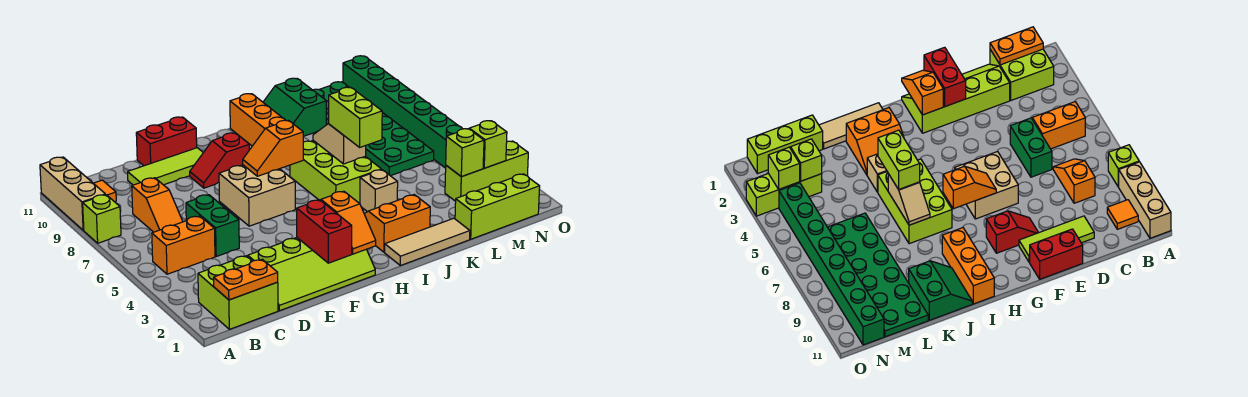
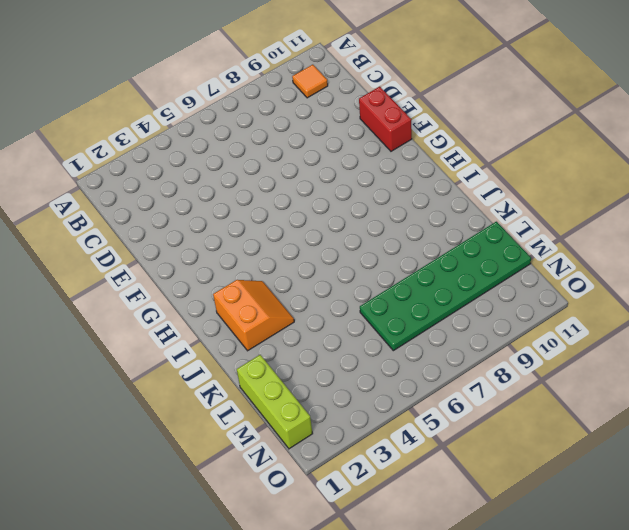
none -> lime 1x1 brick [83,195,121,243]
none -> tan 1x3 brick [40,157,105,230]
none -> lime 2x2 brick [198,256,278,329]
none -> orange 1x2 brick [152,216,215,274]

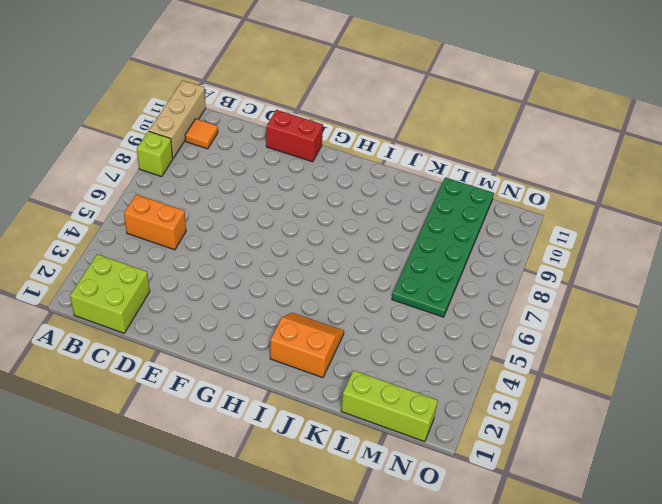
none -> orange 1x2 slope [132,178,183,232]
none -> lime 2x4 slope [248,238,375,311]
none -> green 1x2 brick [186,195,239,256]
none -> lime 1x3 tile [128,148,203,185]

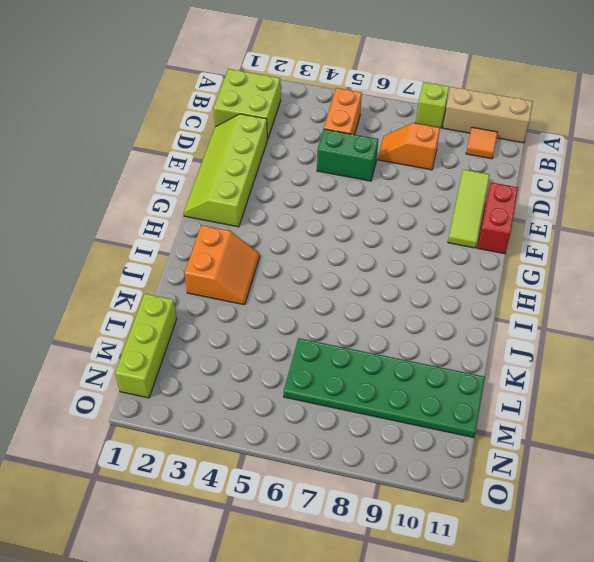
none -> tan 2x2 brick [219,165,295,226]
none -> red 1x2 slope [190,133,249,188]
none -> tan 1x3 tile [385,218,470,266]
none -> lime 2x3 brick [290,141,381,204]

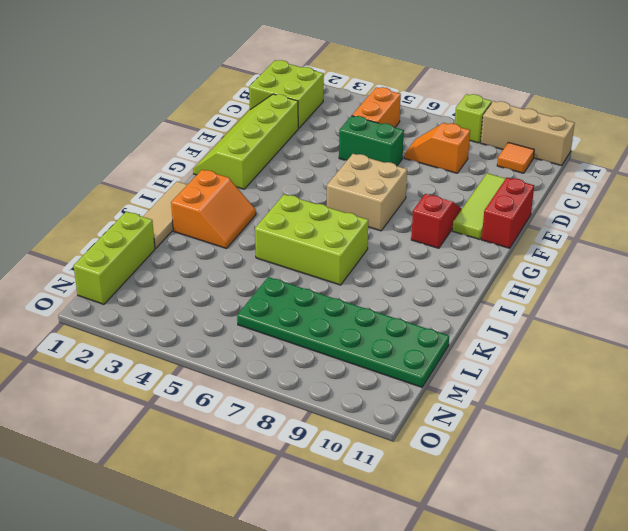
none -> orange 1x3 brick [230,94,286,146]
none -> tan 1x1 brick [360,170,398,212]
none -> green 2x2 slope [263,78,326,136]
none -> lime 1x3 brick [445,141,528,201]

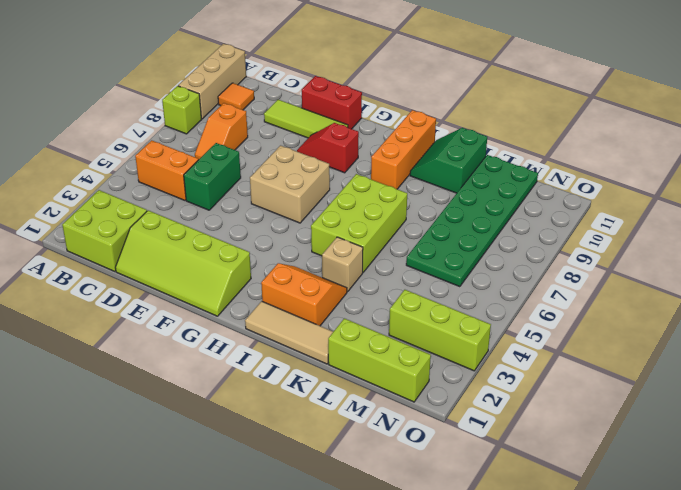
none -> green 1x8 brick [343,56,462,168]
none -> orange 1x2 plate [214,259,278,300]
none -> red 1x2 brick [297,200,352,263]
none -> orange 1x2 slope [321,191,376,254]

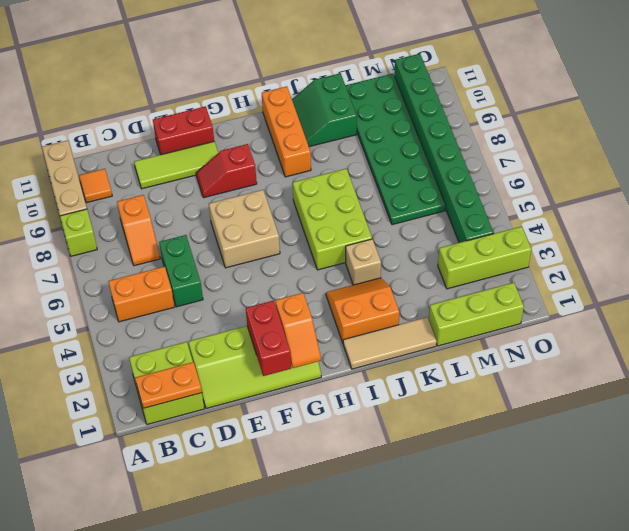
none -> orange 1x2 slope [243,120,303,176]
none -> tan 1x2 slope [313,124,366,164]
none -> lime 1x1 brick [446,129,484,177]
none -> lime 1x1 brick [469,121,507,168]

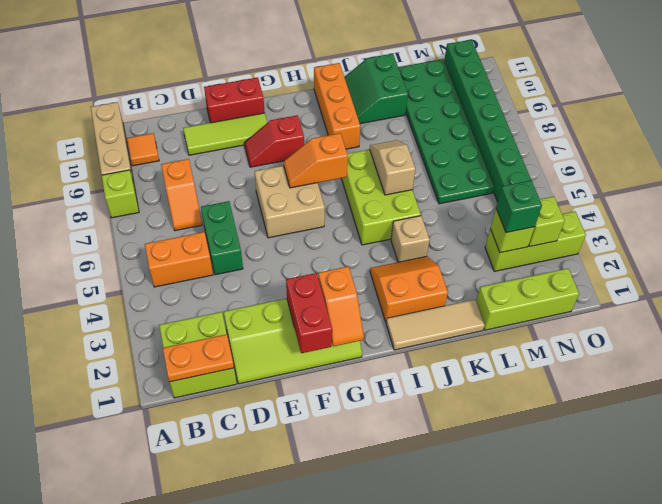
green 1x1 brick [496,180,542,233] -> none
none -> lime 1x2 brick [329,87,382,147]

